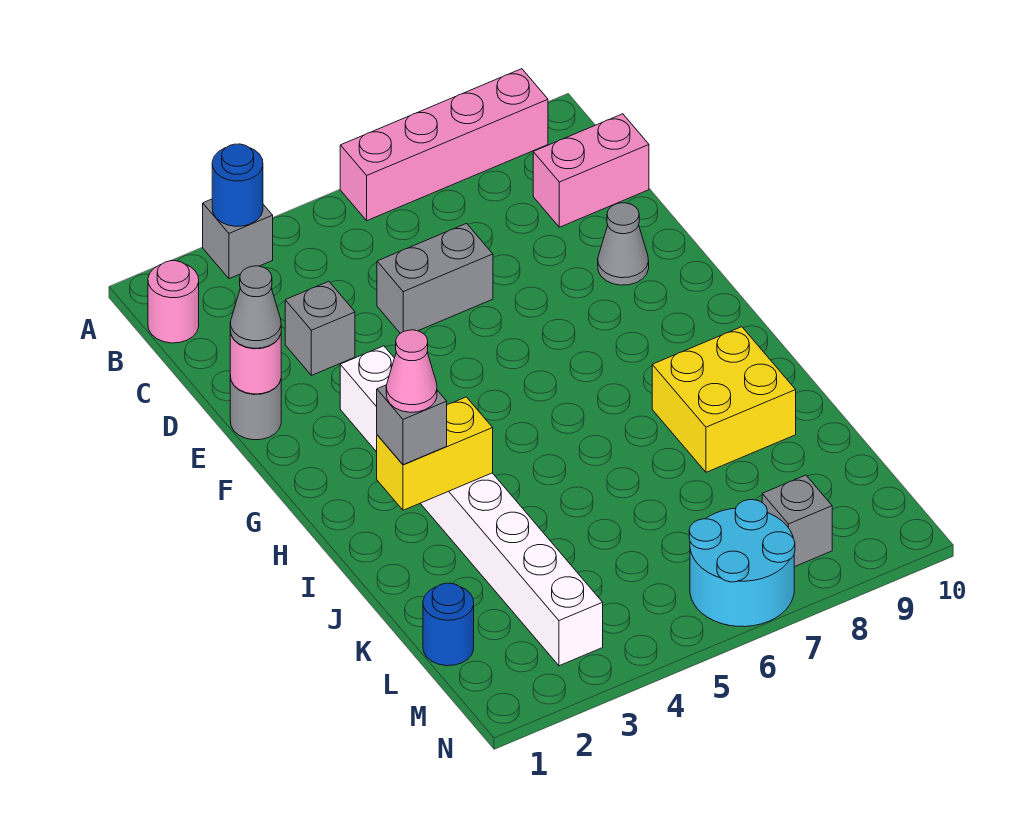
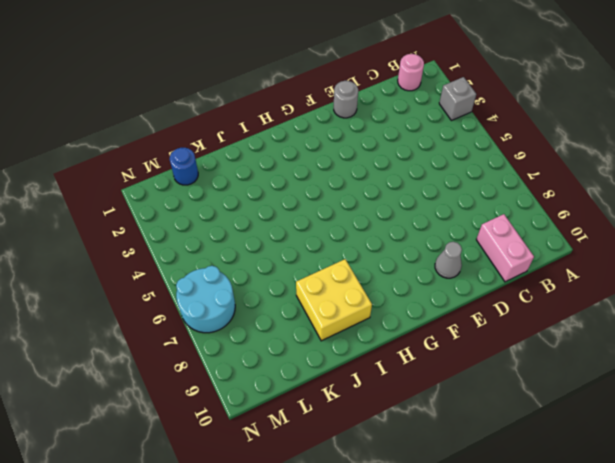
none -> pink 1x4 brick [340,69,548,221]
none -> grey 1x1 brick [285,281,355,375]
none -> grey 1x2 brick [377,223,493,333]

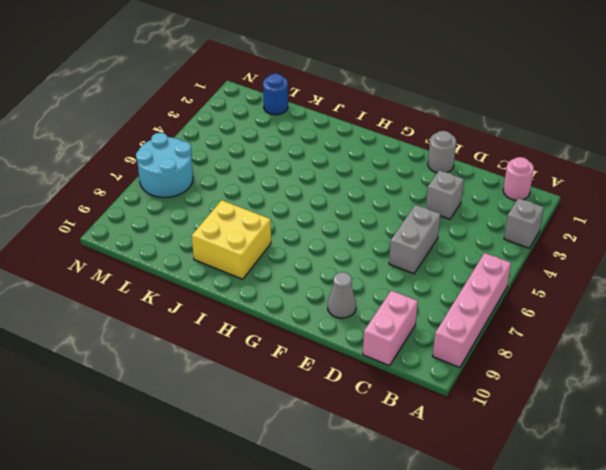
none -> white 1x8 brick [340,346,603,666]
none -> grey 1x1 brick [762,475,832,567]
none -> blue 1x1 round brick [212,144,263,226]

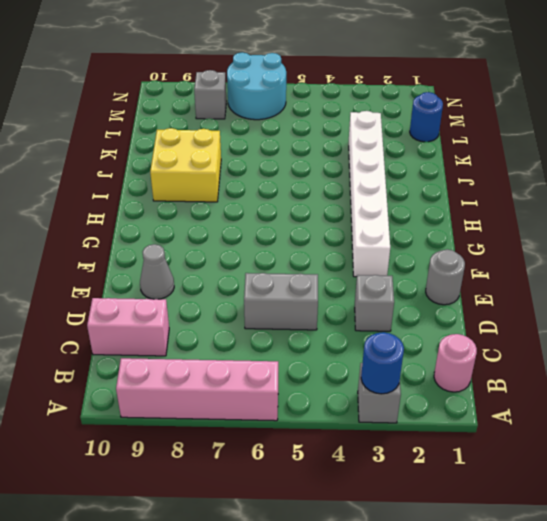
white 1x6 brick [349,111,390,277] -> white 1x8 brick [340,346,603,666]
none -> pink 1x1 round brick [230,330,281,394]
none -> yellow 1x2 brick [377,397,493,510]
none -> grey 1x1 cone [230,266,281,348]

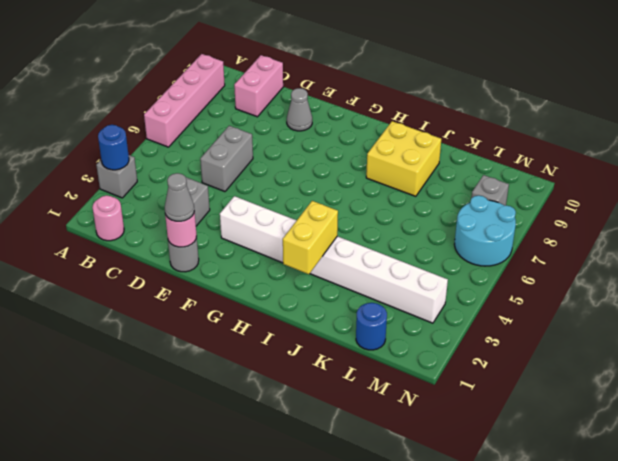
none -> grey 1x1 brick [377,385,447,465]
none -> pink 1x1 cone [386,330,437,412]

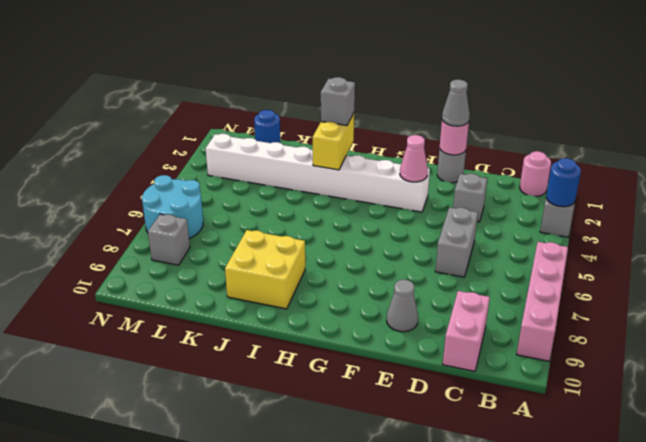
pink 1x1 cone [400,135,428,182] -> pink 1x1 cone moved to [386,330,437,412]

